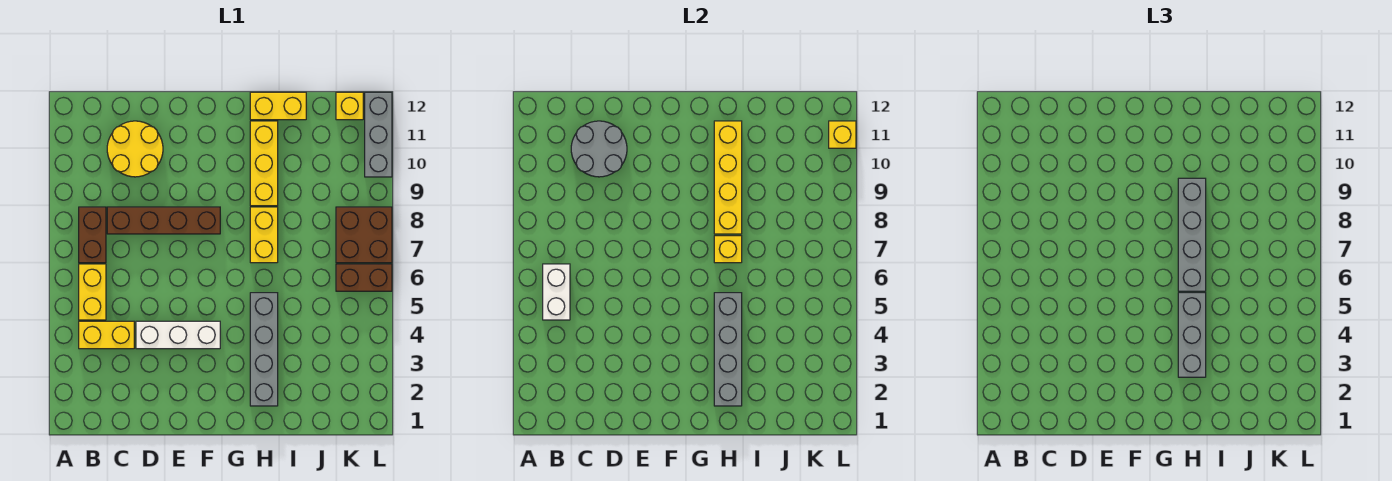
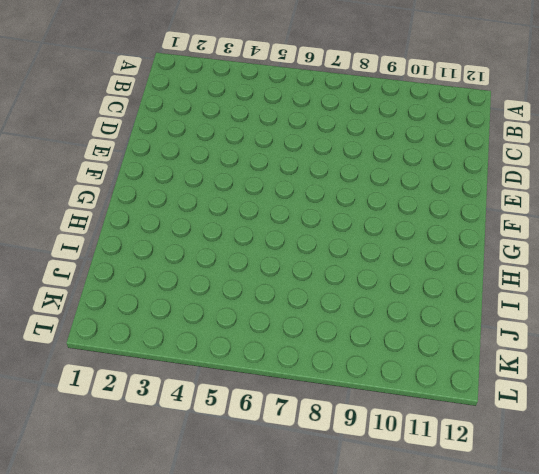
none -> yellow 1x2 brick [79,321,134,349]
none -> yellow 1x2 brick [79,264,106,320]
none -> brown 1x2 brick [79,207,106,263]

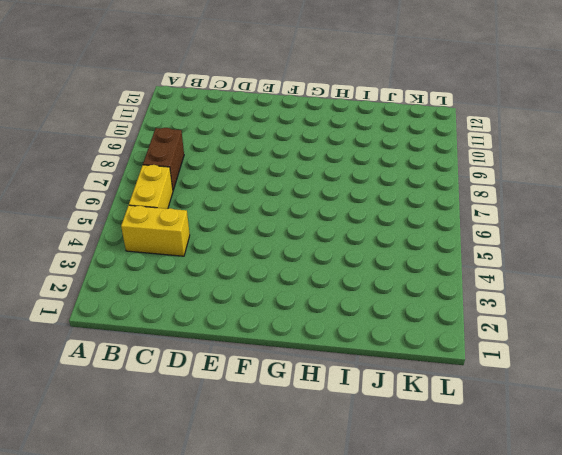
none -> brown 1x4 brick [107,207,220,234]
none -> yellow 2x2 round brick [107,121,163,177]
none -> white 1x3 brick [136,321,220,349]

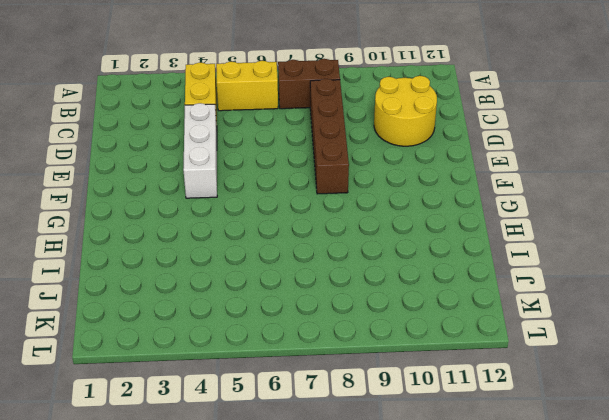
none -> grey 1x4 brick [250,293,278,406]
none -> yellow 1x2 brick [250,207,278,263]
none -> yellow 1x3 brick [250,121,278,206]

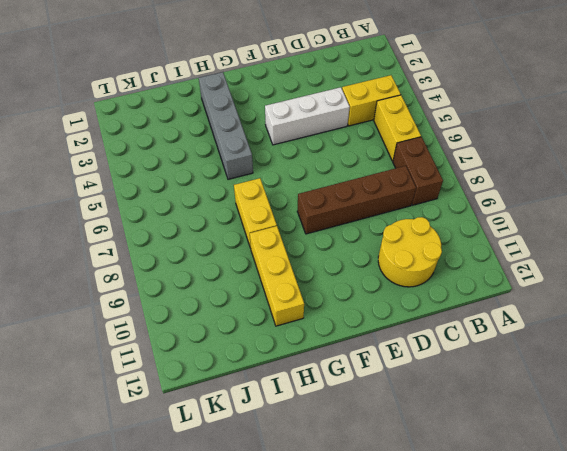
none -> yellow 1x2 brick [250,92,306,120]
none -> brown 1x2 brick [336,264,392,291]
none -> brown 2x2 brick [336,207,392,263]

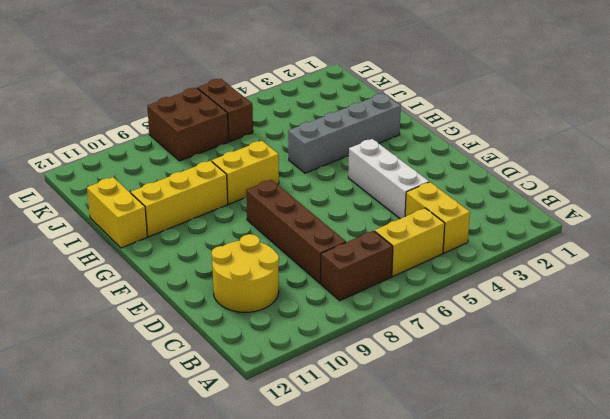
none -> yellow 1x1 brick [336,92,363,120]
none -> grey 1x3 brick [365,92,392,177]
none -> white 1x2 brick [543,264,570,320]

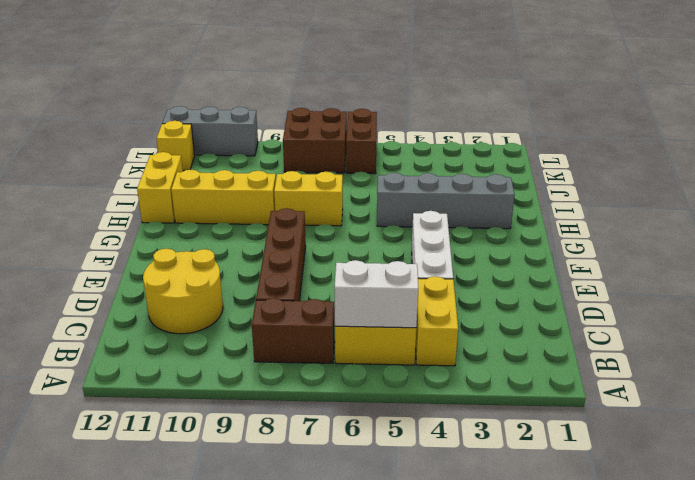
none -> grey 2x2 round brick [571,121,627,177]
none -> grey 1x4 brick [714,293,742,406]
none -> yellow 1x1 brick [714,236,742,263]

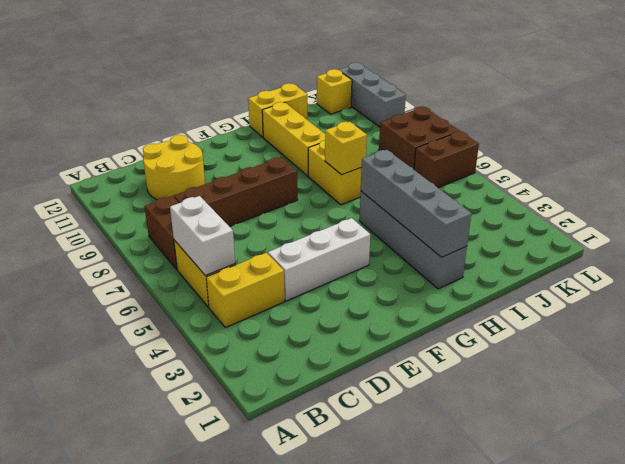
none -> grey 2x2 round brick [571,121,627,177]
none -> yellow 1x4 brick [714,121,742,234]
none -> yellow 1x1 brick [829,121,856,148]

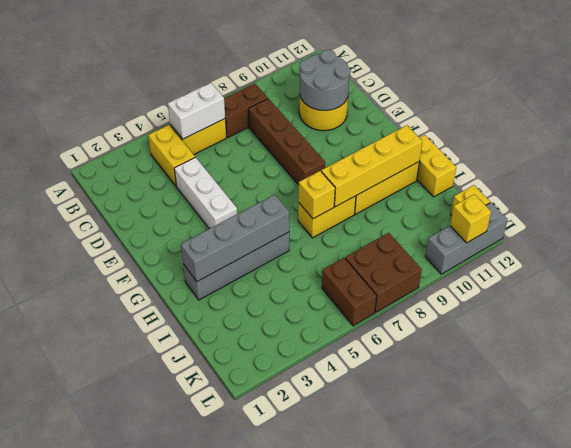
none -> grey 1x3 brick [1178,293,1206,377]
none -> grey 1x4 brick [1178,178,1206,291]

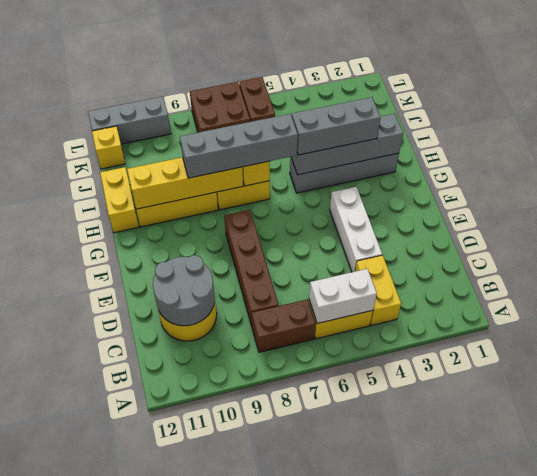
none -> yellow 1x1 brick [829,121,856,148]

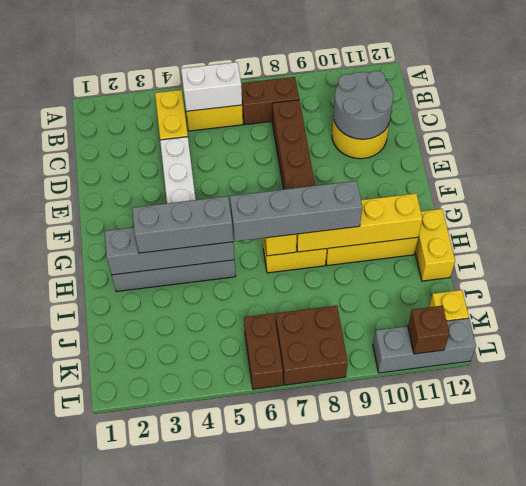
brown 1x1 brick [408,306,449,354] -> yellow 1x1 brick [829,121,856,148]

